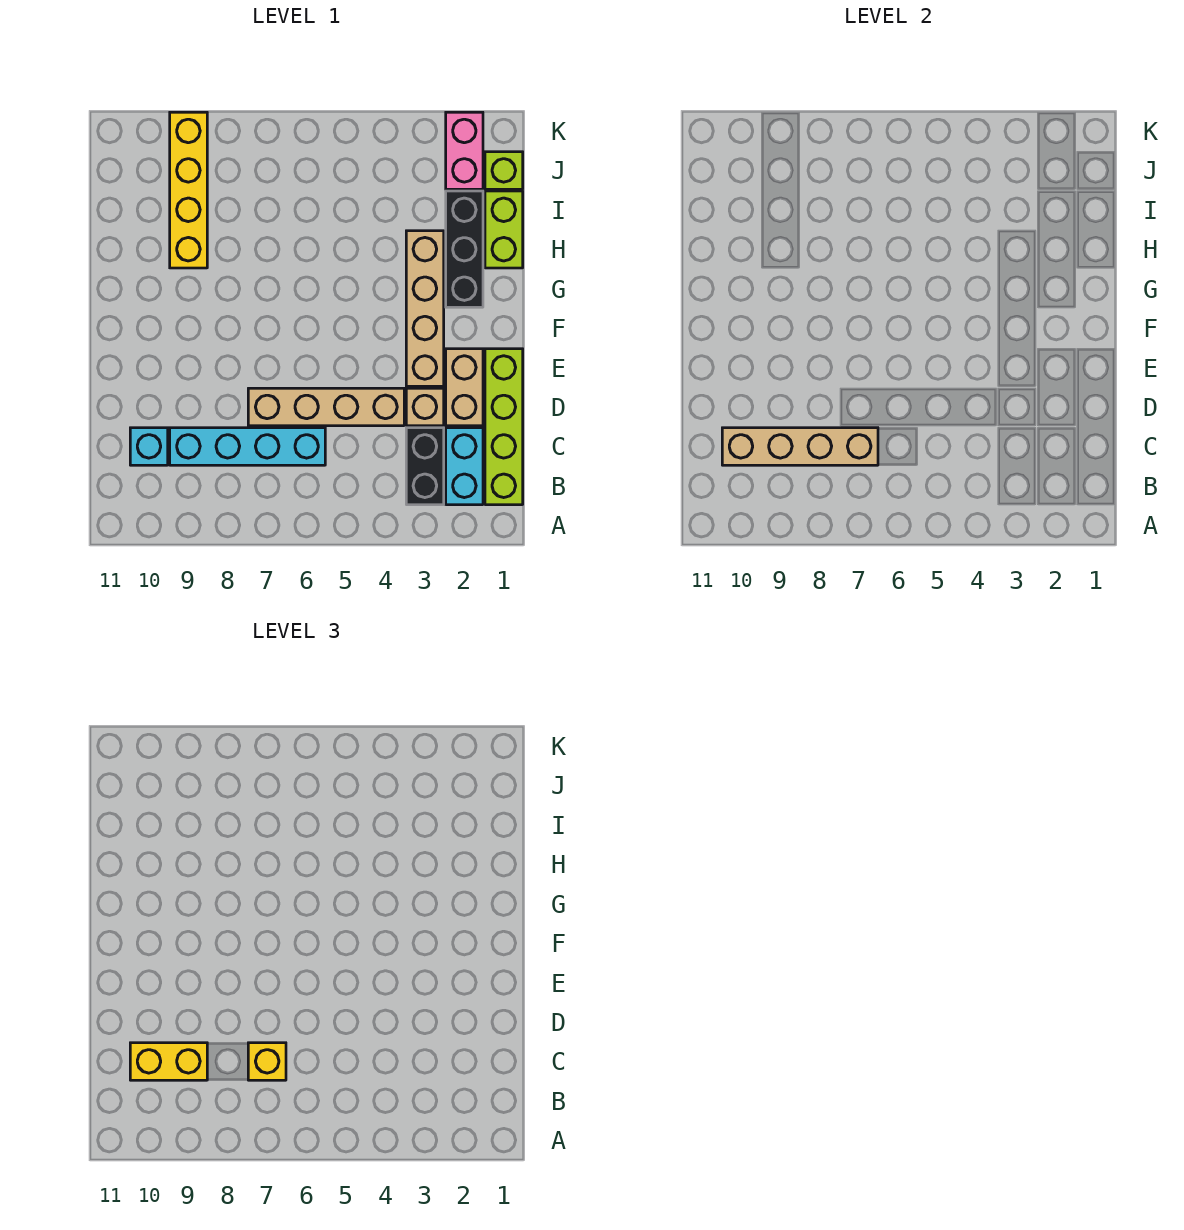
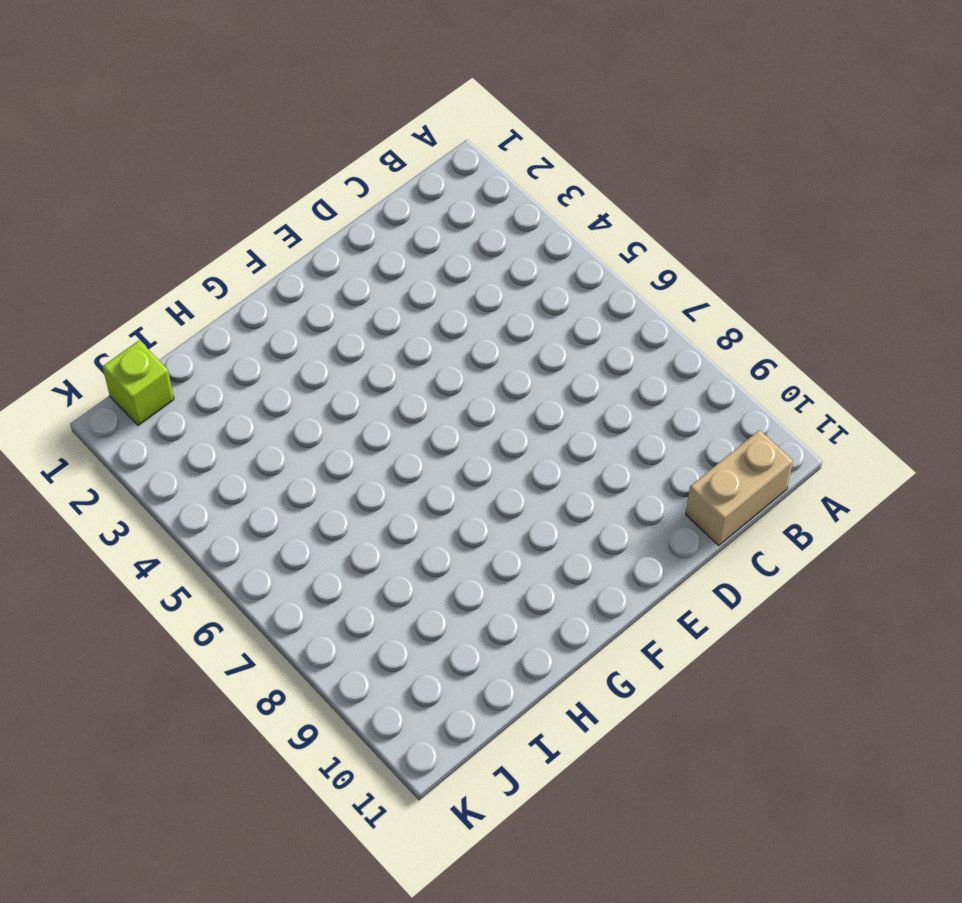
tan 1x2 brick [686,430,793,545] -> tan 1x2 brick moved to [446,349,483,426]
none -> lime 1x4 brick [485,349,523,505]
none -> cyan 1x2 brick [446,428,483,505]
none -> black 1x2 brick [406,428,444,505]

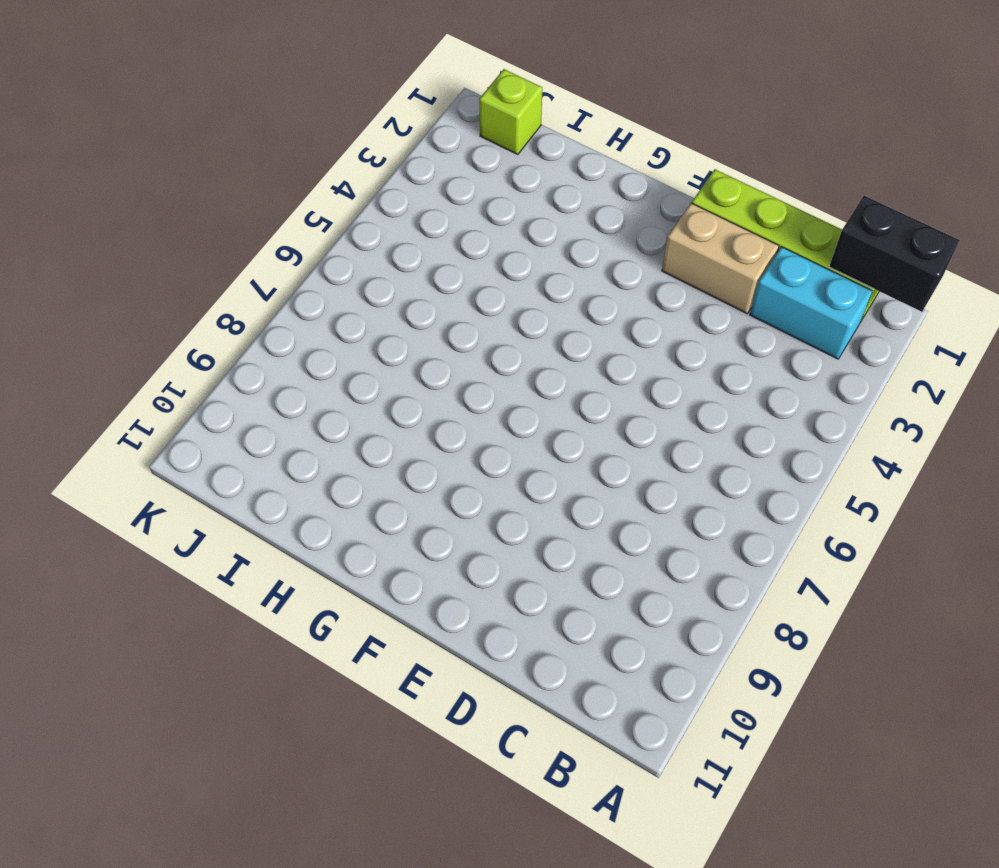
black 1x2 brick [829,196,960,312] -> black 1x2 brick moved to [406,428,444,505]
none -> cyan 1x4 brick [170,428,325,465]
none -> cyan 1x1 brick [130,428,168,465]
none -> tan 1x1 brick [406,388,444,426]

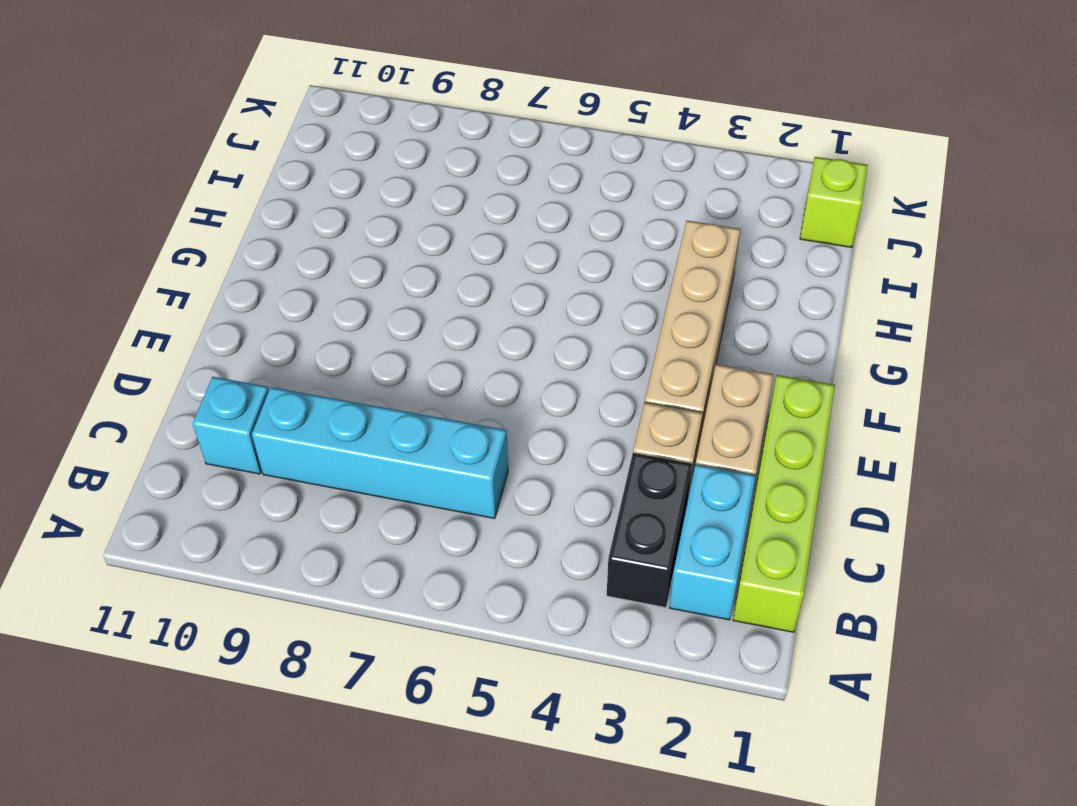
none -> tan 1x4 brick [248,388,404,426]
none -> black 1x3 brick [446,191,483,307]
none -> lime 1x2 brick [485,191,523,268]

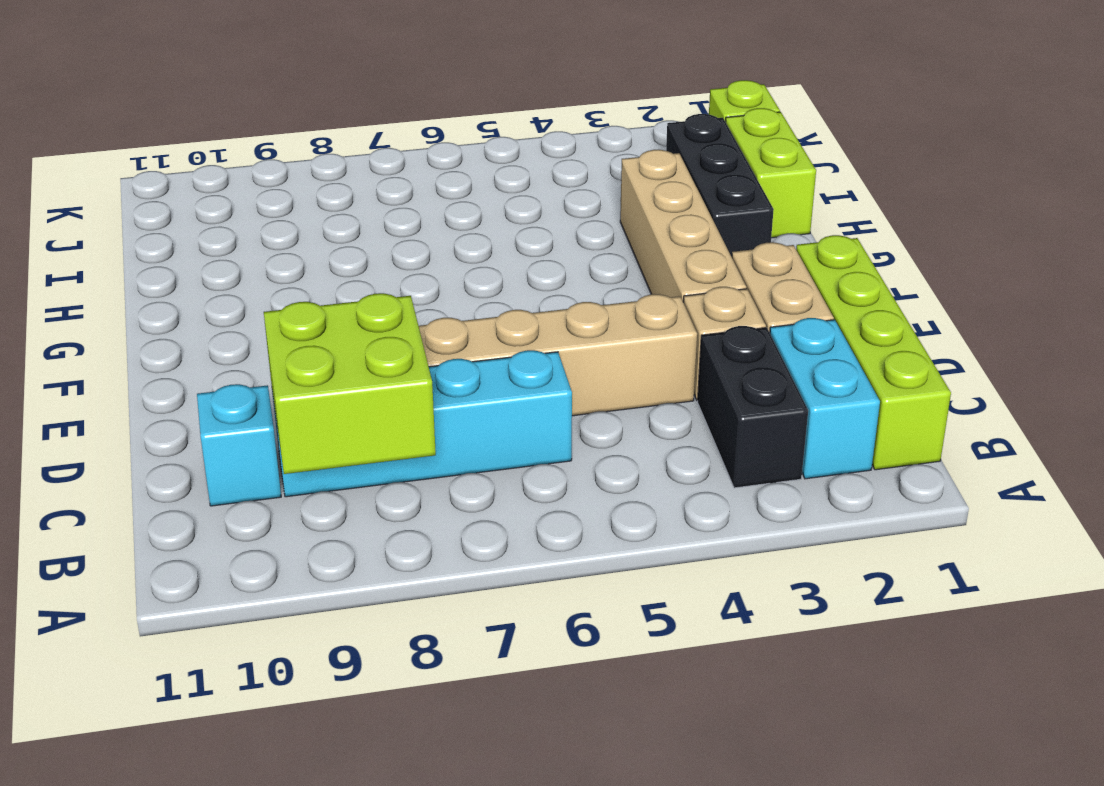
lime 2x2 brick [264,293,436,474] -> tan 1x4 brick [722,428,878,465]
none -> yellow 1x4 brick [170,112,207,268]
none -> pink 1x2 brick [446,112,483,189]
none -> yellow 1x1 brick [248,1043,286,1080]

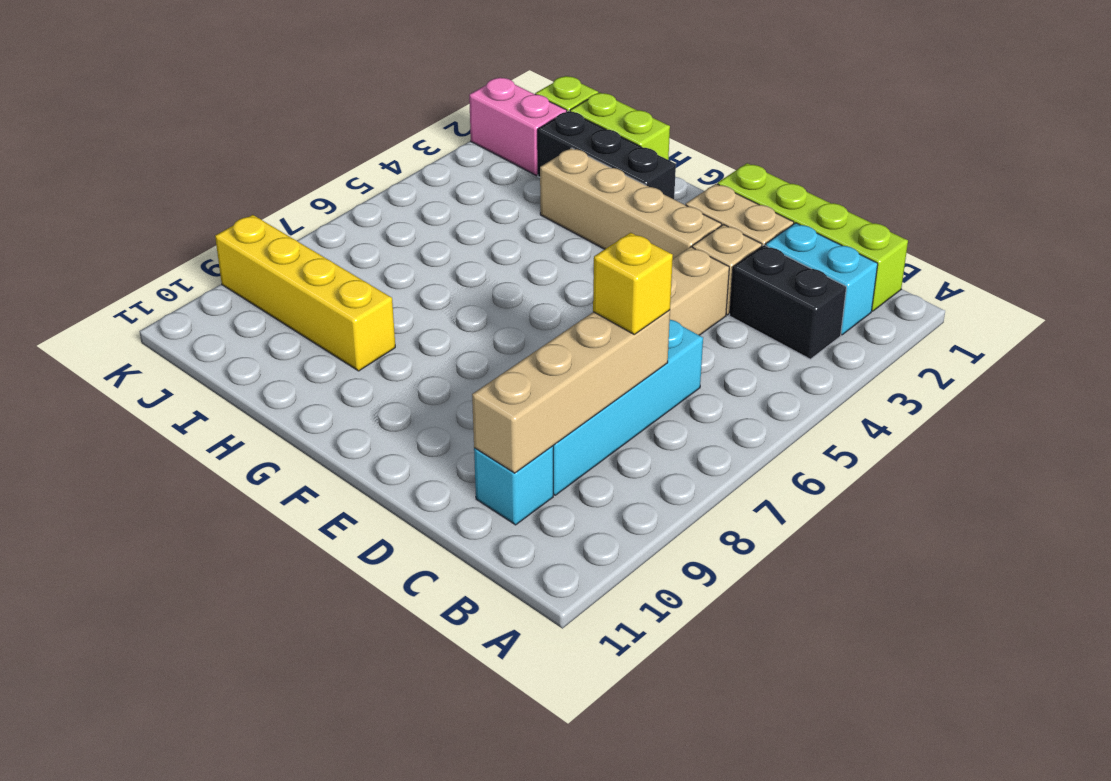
none -> yellow 1x2 brick [130,1043,207,1080]

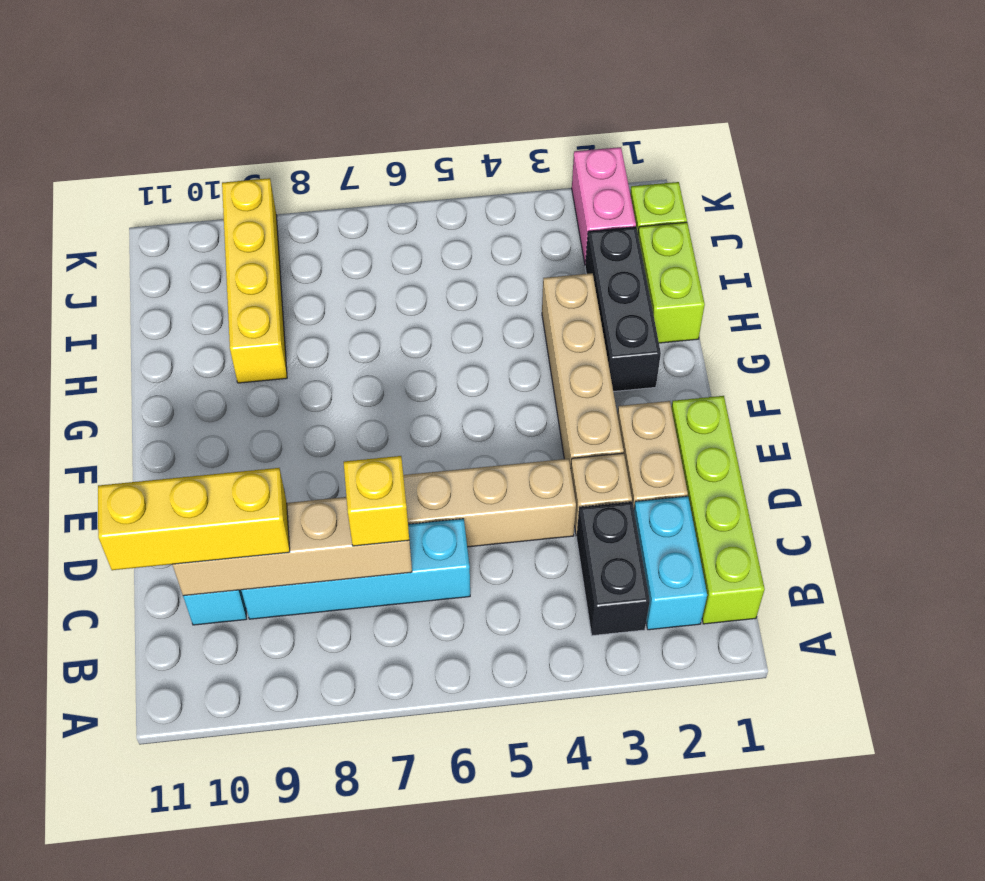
yellow 1x3 brick [98,468,290,570] -> yellow 1x2 brick [130,1043,207,1080]

